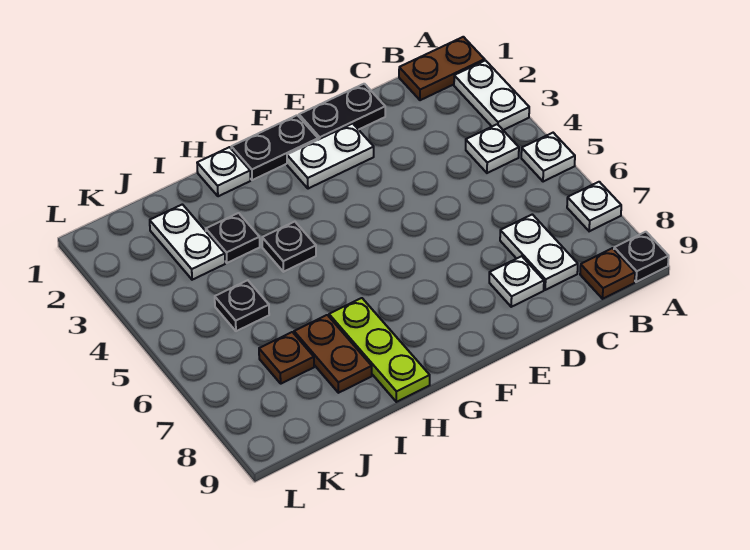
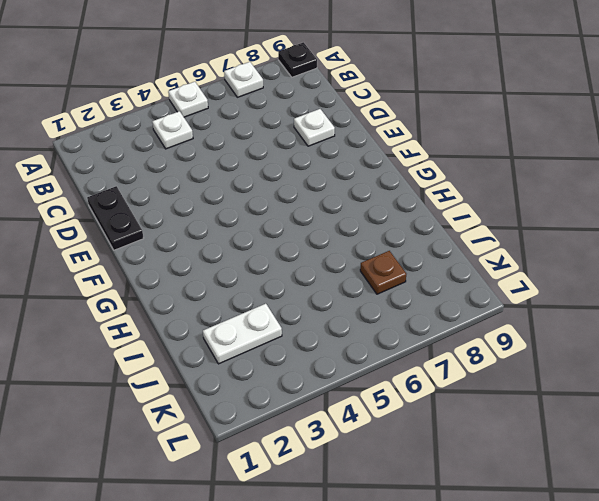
none -> brown 1x2 plate [399,37,485,100]
none -> white 1x2 plate [454,61,529,130]
none -> brown 1x1 plate [580,248,635,299]

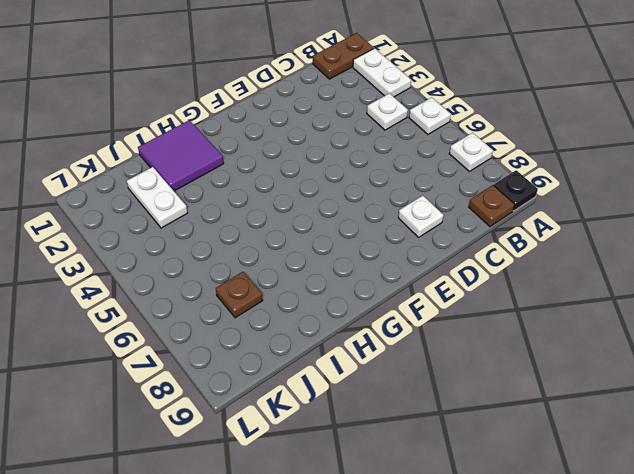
purple 2x2 tile [138,120,224,191] -> white 1x1 plate [197,147,250,196]
none -> white 1x2 plate [500,214,578,290]
none -> black 1x2 plate [299,84,385,140]
none -> white 1x2 plate [287,124,374,189]

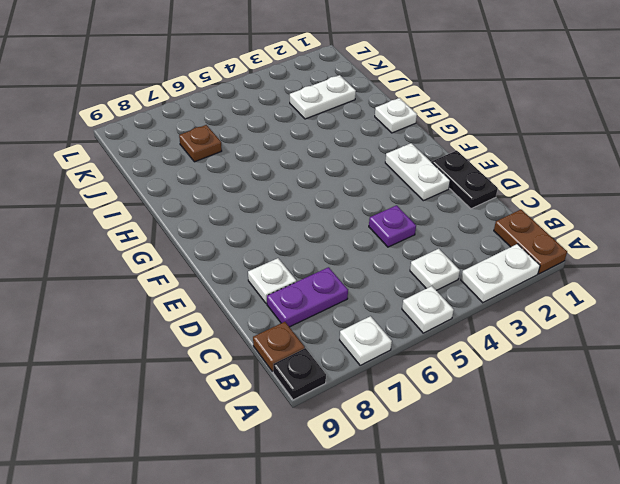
purple 1x2 plate [267,267,348,327] -> white 1x2 plate [500,214,578,290]
purple 1x1 plate [369,205,416,247] -> none
none -> black 1x2 plate [231,115,318,180]
none -> black 1x1 plate [262,222,316,272]
none -> lime 1x3 plate [329,298,430,402]

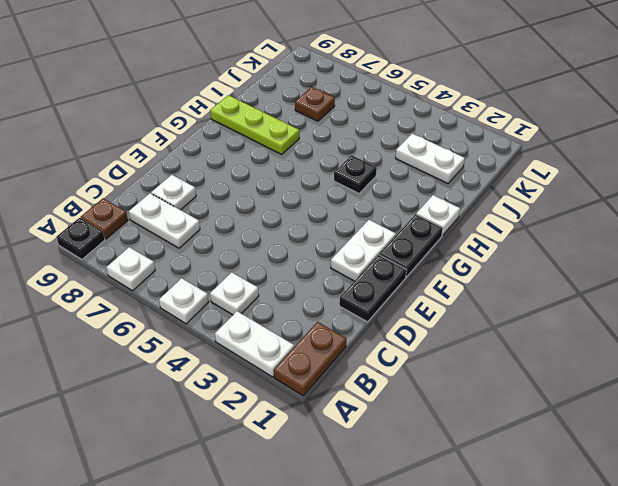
none -> black 1x1 plate [206,213,260,263]
none -> brown 1x2 plate [294,315,372,393]
none -> black 1x1 plate [215,280,269,331]

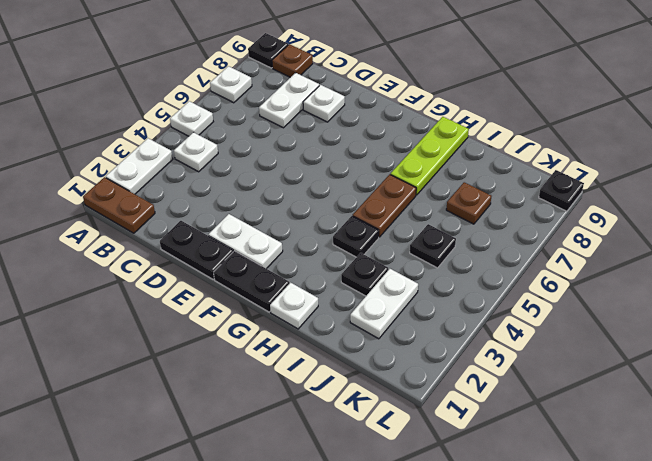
brown 1x2 plate [353,175,416,237] -> brown 1x2 plate moved to [294,315,372,393]
black 1x1 plate [539,170,584,211] -> none

